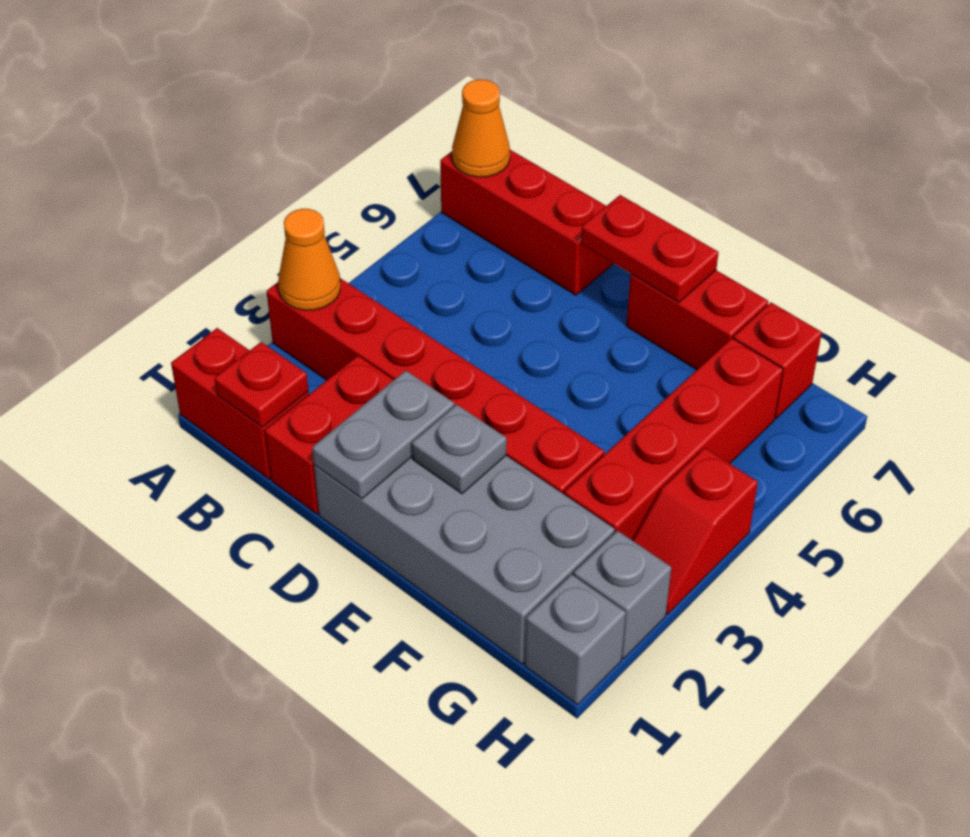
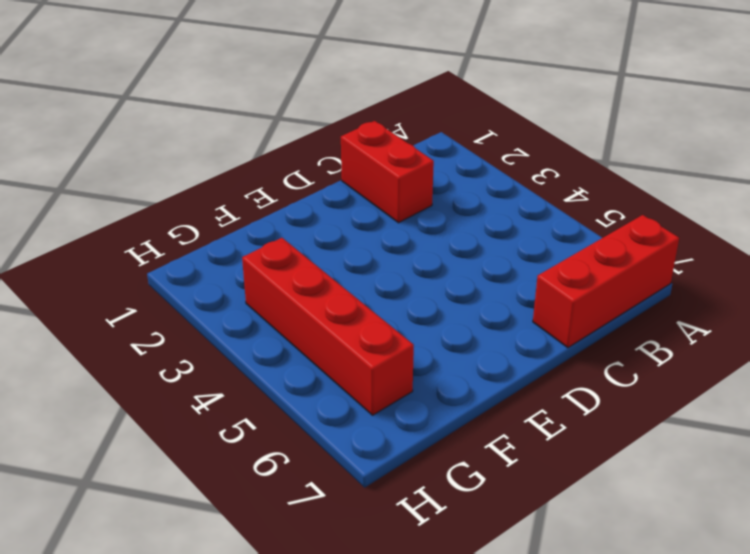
none -> red 1x2 brick [171,328,309,479]
none -> red 1x6 brick [267,278,604,494]
none -> grey 2x4 brick [314,456,615,664]

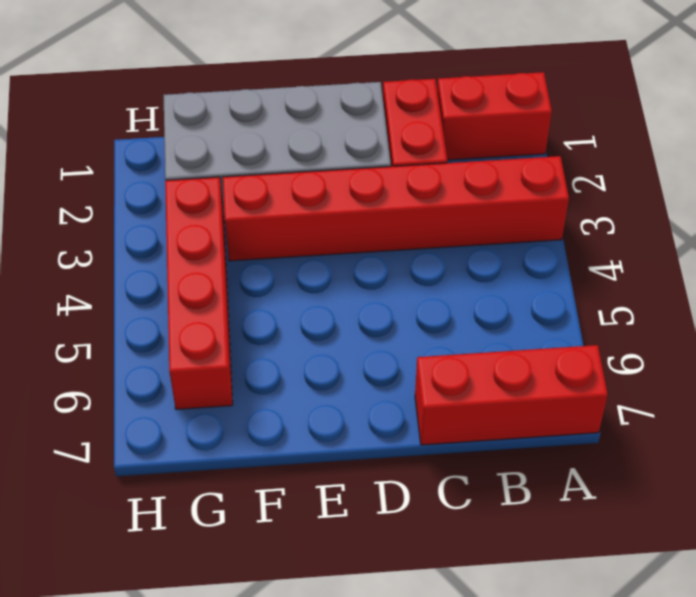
none -> red 1x2 brick [626,270,768,370]
none -> red 1x1 brick [733,303,822,418]
none -> grey 1x1 brick [525,574,626,705]

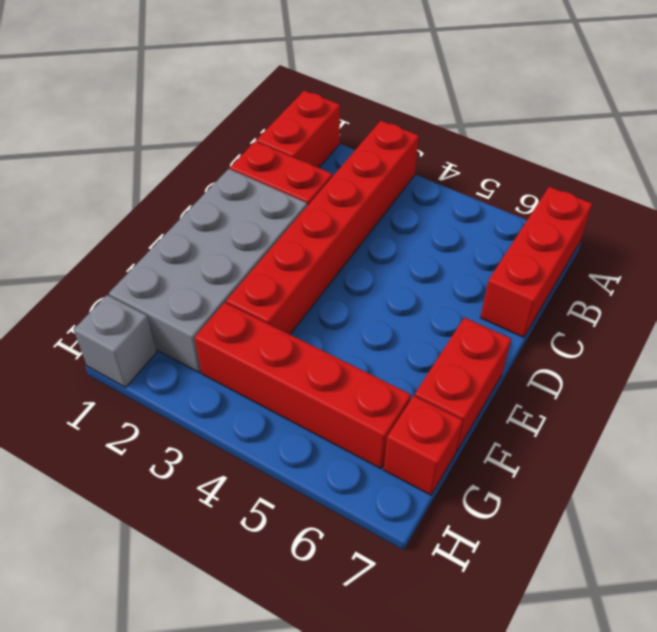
none -> grey 1x1 brick [574,531,671,659]
none -> red 1x2 slope [633,448,758,614]
none -> orange 1x1 cone [278,209,340,310]

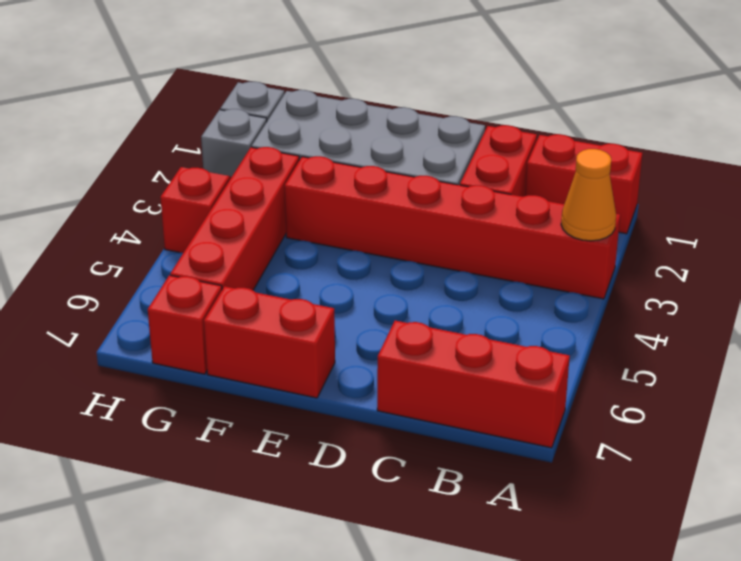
none -> orange 1x1 cone [452,79,510,177]
none -> red 1x1 plate [215,342,309,427]
none -> grey 1x2 plate [312,371,454,499]

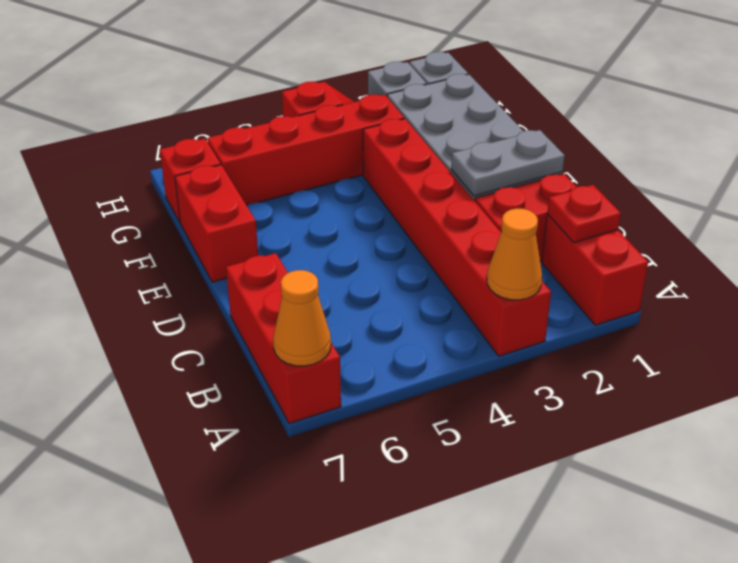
none -> red 1x2 plate [581,195,719,302]
none -> grey 1x1 plate [412,405,507,494]

